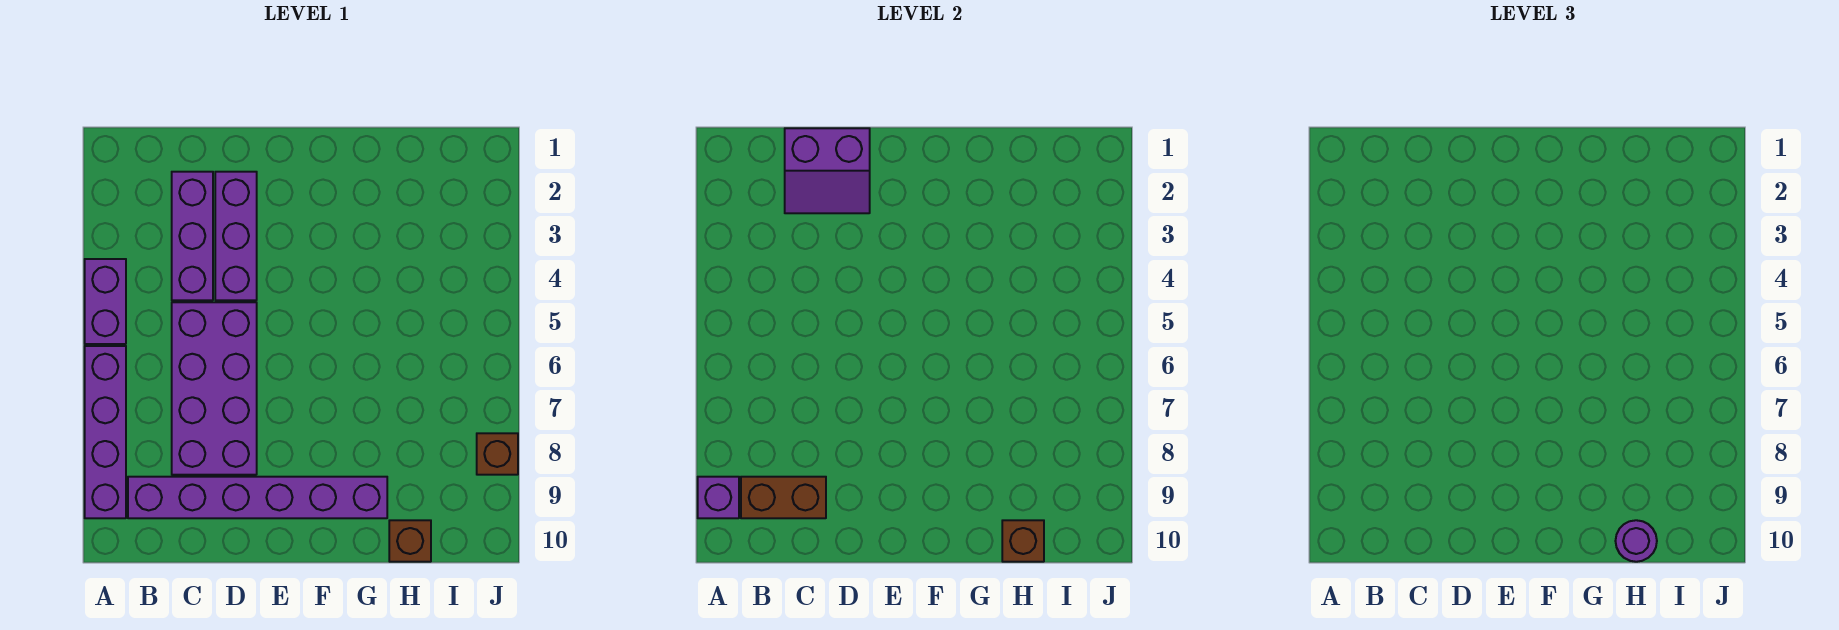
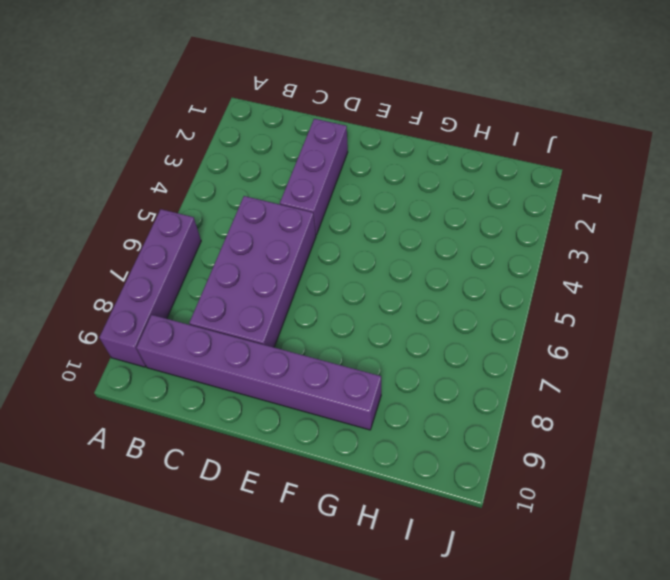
none -> purple 1x2 brick [85,259,126,344]
none -> purple 1x3 brick [172,172,213,300]
none -> brown 1x1 brick [389,520,431,562]

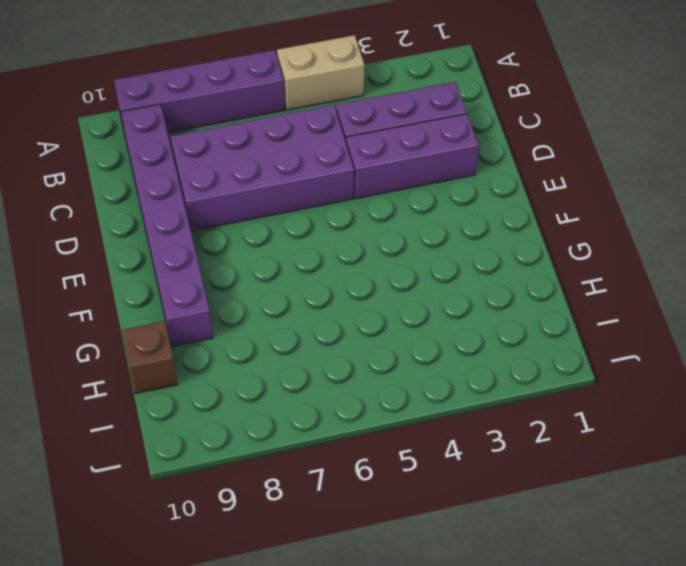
tan 1x2 brick [277,35,364,110] -> purple 1x2 brick [85,259,126,344]
none -> brown 1x1 brick [477,433,518,475]
none -> purple 1x1 brick [698,477,739,518]
none -> brown 1x2 brick [741,477,826,518]

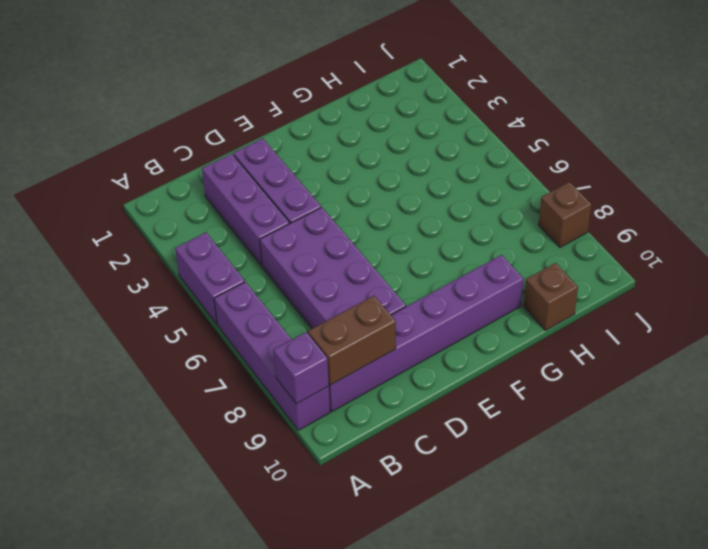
none -> purple 2x2 slope [785,128,870,213]
none -> brown 1x1 brick [1002,520,1044,562]
none -> purple 1x1 round brick [1616,520,1657,562]

